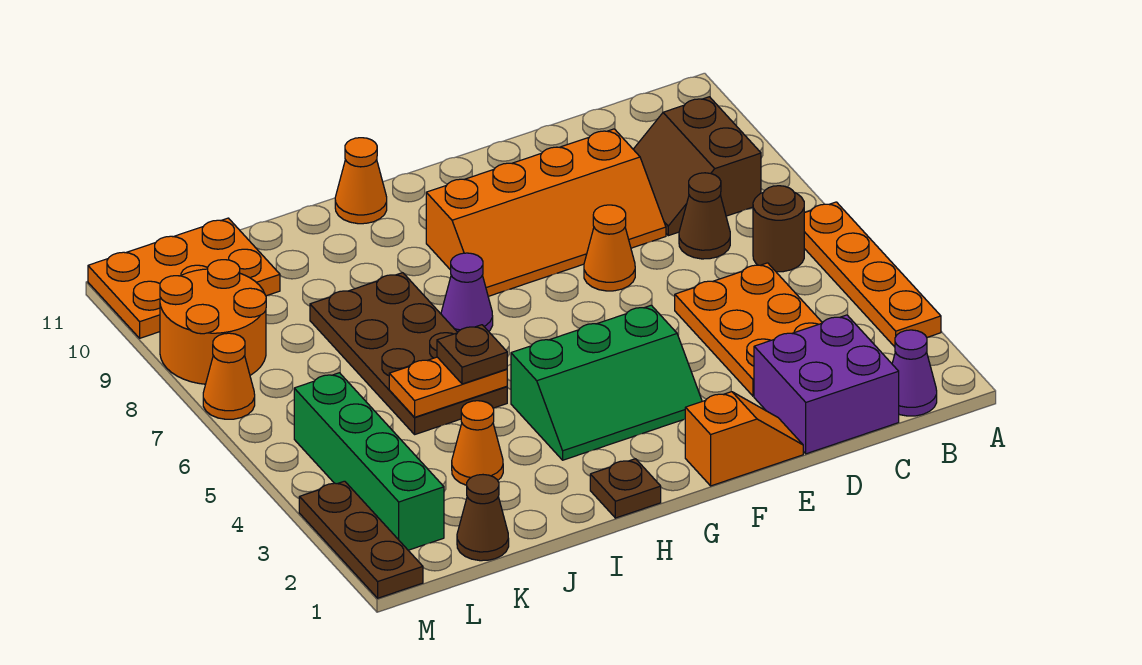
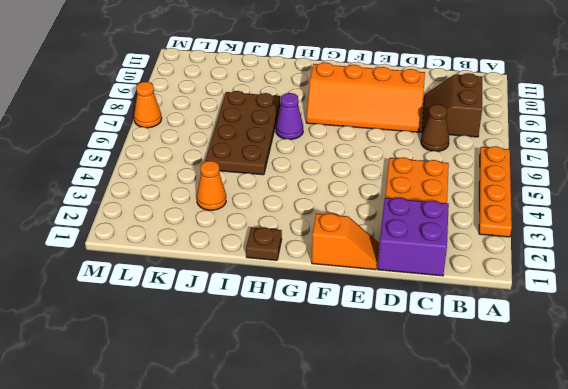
none -> purple 1x1 cone [892,330,937,416]
none -> brown 1x1 round brick [753,186,804,272]
none -> orange 1x1 cone [584,205,635,291]

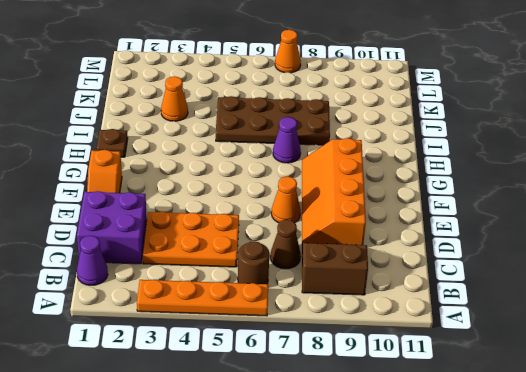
none -> green 2x3 slope [511,305,702,460]
none -> orange 1x1 cone [335,138,387,224]
none -> brown 1x1 cone [457,475,509,561]

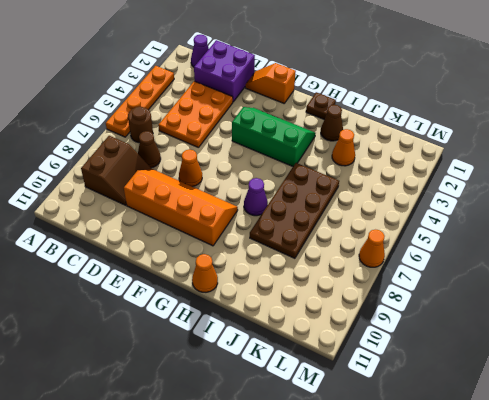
brown 1x1 cone [321,105,343,141] -> brown 1x1 cone moved to [457,475,509,561]
none -> orange 2x3 plate [88,218,280,338]
none -> green 1x4 brick [294,373,444,550]
none -> orange 2x2 round brick [160,260,266,384]

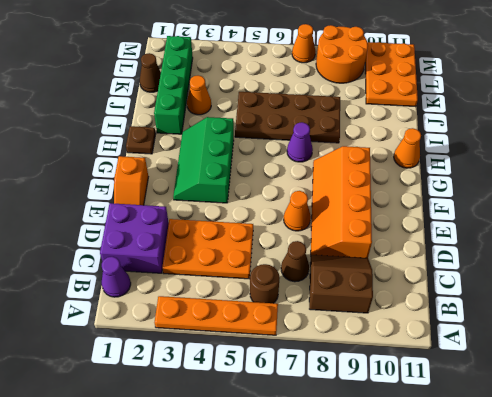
green 1x4 brick [154,36,193,134] -> green 1x4 brick turned to [294,373,444,550]
none -> brown 1x3 plate [299,481,423,598]
none -> orange 1x2 plate [389,357,507,417]
none -> brown 1x1 plate [437,325,507,384]

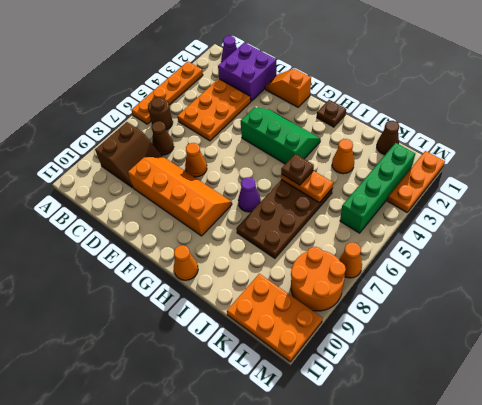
orange 1x3 plate [387,151,445,212] -> brown 1x3 plate [299,481,423,598]

